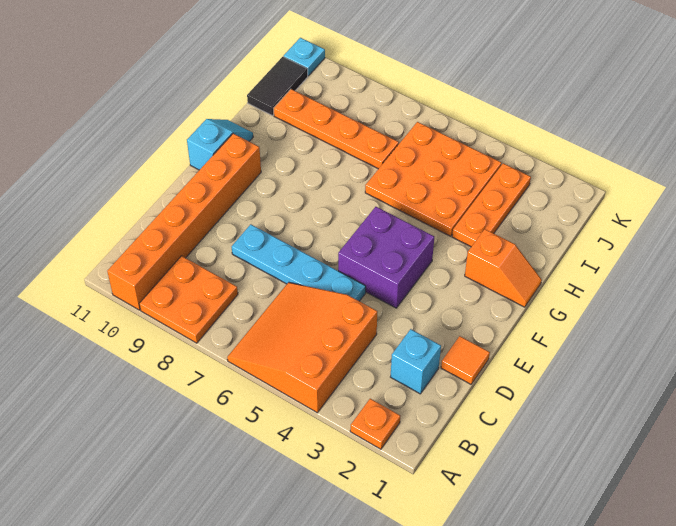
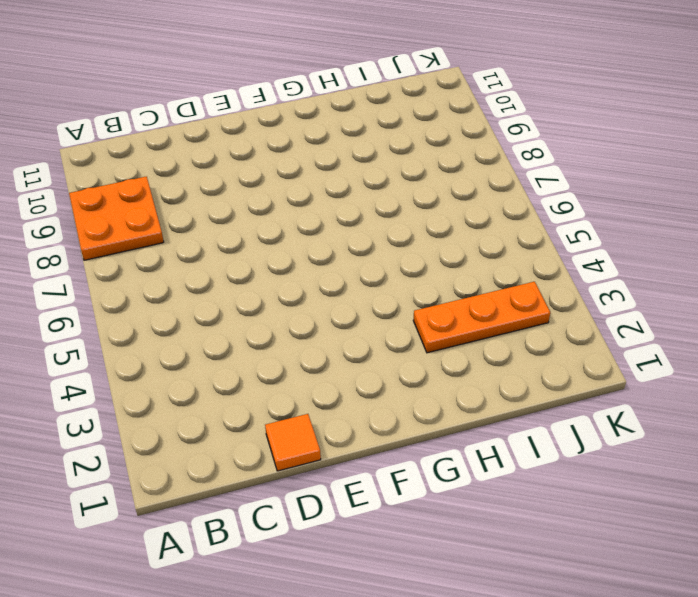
none -> orange 1x1 plate [350,399,400,449]
none -> orange 3x3 slope [227,282,377,413]
none -> orange 1x6 brick [107,134,261,310]

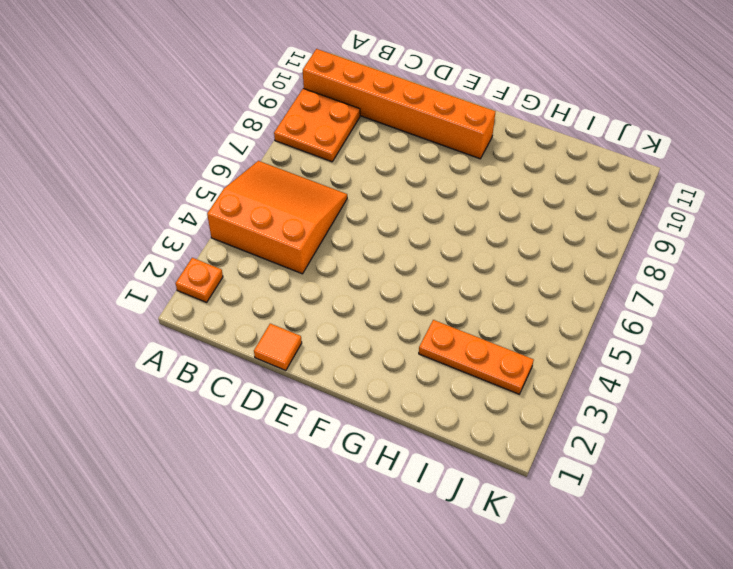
none -> cyan 1x1 brick [391,329,441,394]
none -> cyan 1x4 plate [232,224,366,301]
none -> purple 2x2 brick [338,207,434,308]

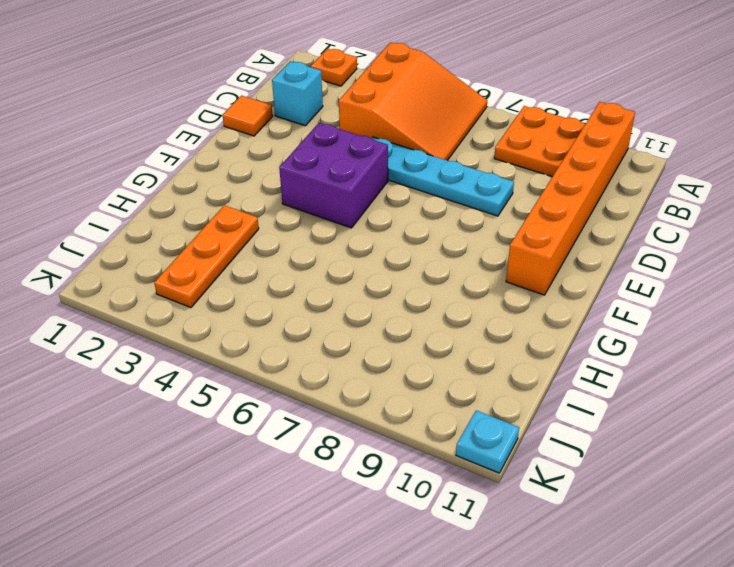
none -> cyan 1x2 slope [187,119,253,170]
none -> orange 1x2 slope [465,229,542,307]
none -> orange 3x3 plate [365,122,502,236]

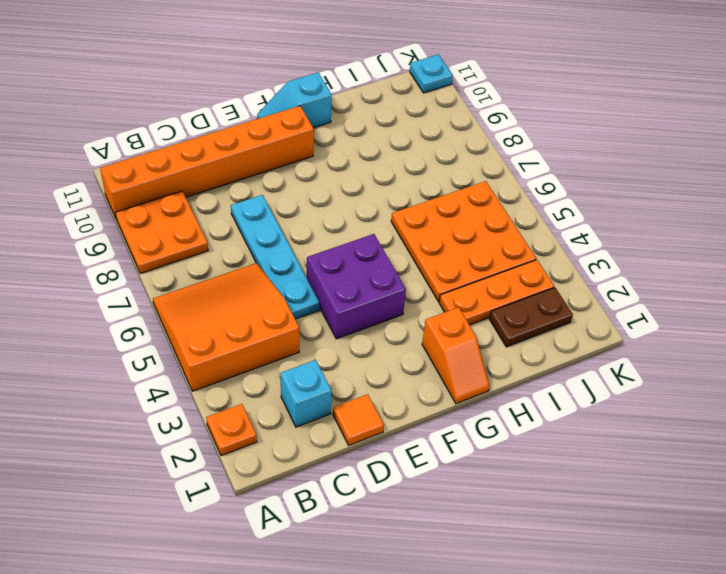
cyan 1x2 slope [257,73,332,128] -> cyan 1x2 slope turned to [187,119,253,170]
brown 1x2 plate [489,288,573,347] -> none
none -> orange 1x4 plate [274,89,399,169]
none -> black 1x2 tile [247,57,308,116]

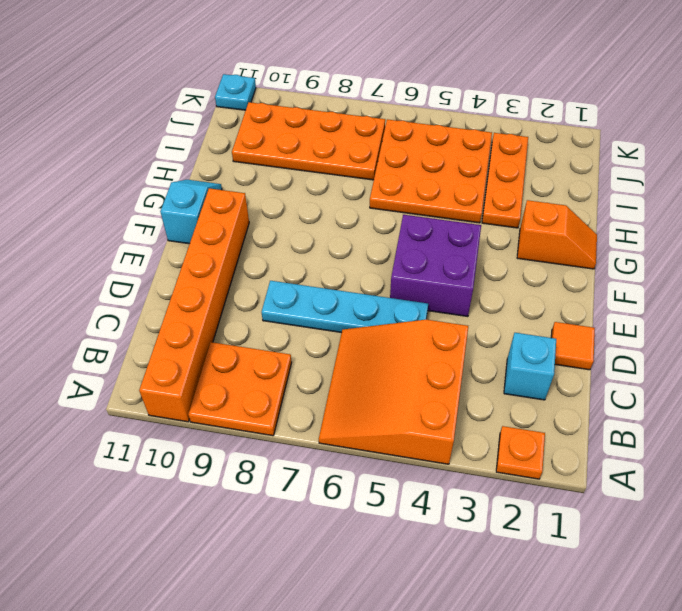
orange 2x4 plate [232,102,385,180] -> orange 1x4 plate [274,89,399,169]
none -> black 1x2 tile [247,57,308,116]

